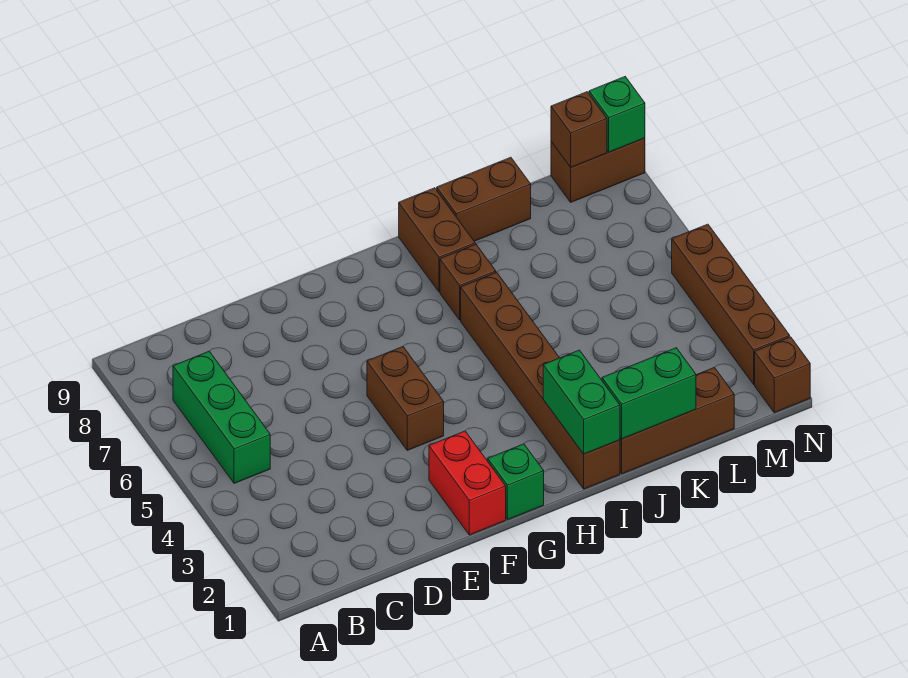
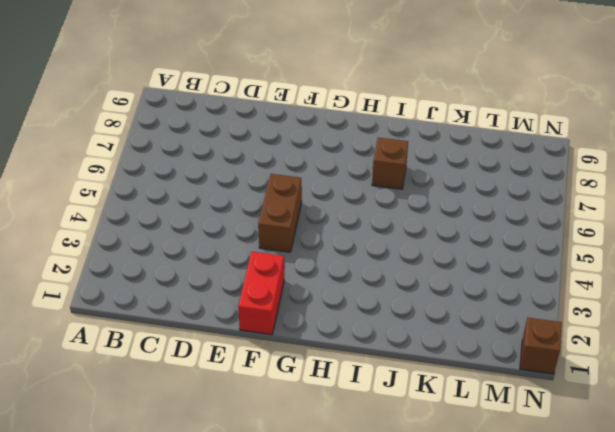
none -> green 1x3 brick [173,351,270,483]
none -> green 1x1 brick [488,444,544,520]
none -> brown 1x6 brick [461,272,620,489]

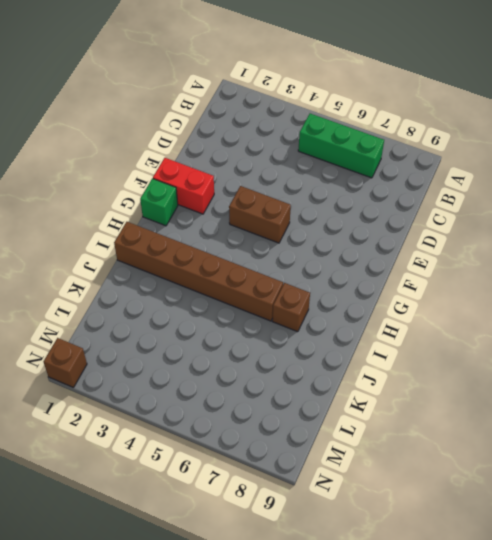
none -> brown 1x2 brick [399,188,475,292]
none -> brown 1x3 brick [620,367,734,474]
none -> brown 1x2 brick [437,157,531,241]

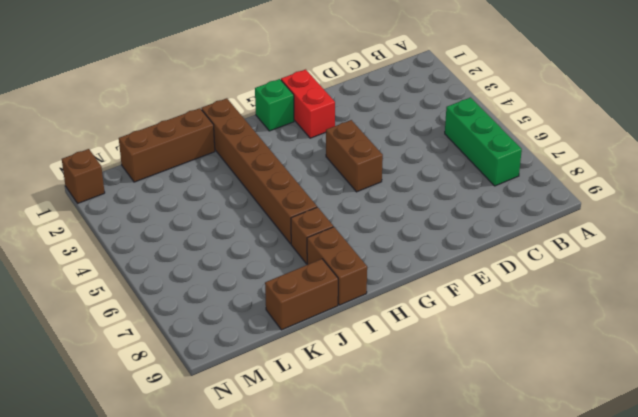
none -> brown 1x2 brick [551,138,645,202]
none -> brown 1x4 brick [672,224,790,384]
none -> green 1x2 brick [543,350,620,454]

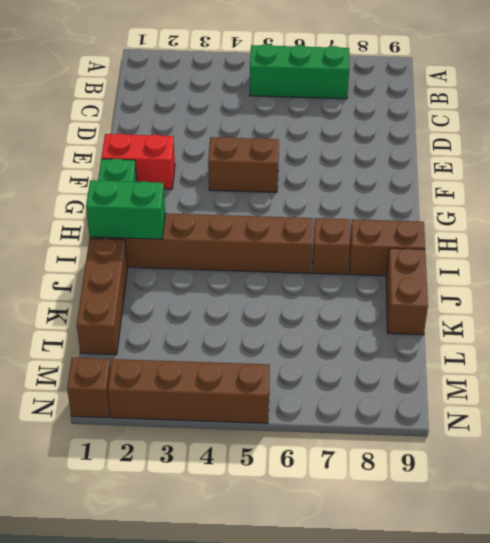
none -> brown 1x2 brick [551,138,645,202]
none -> green 1x2 brick [602,348,696,439]
none -> brown 1x1 brick [551,92,607,167]

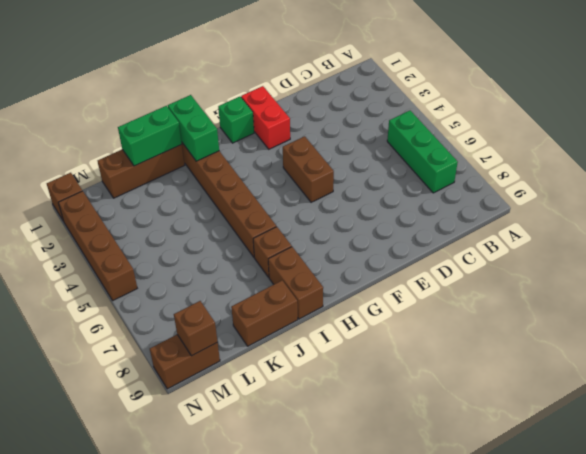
none -> green 1x1 brick [589,77,645,152]

